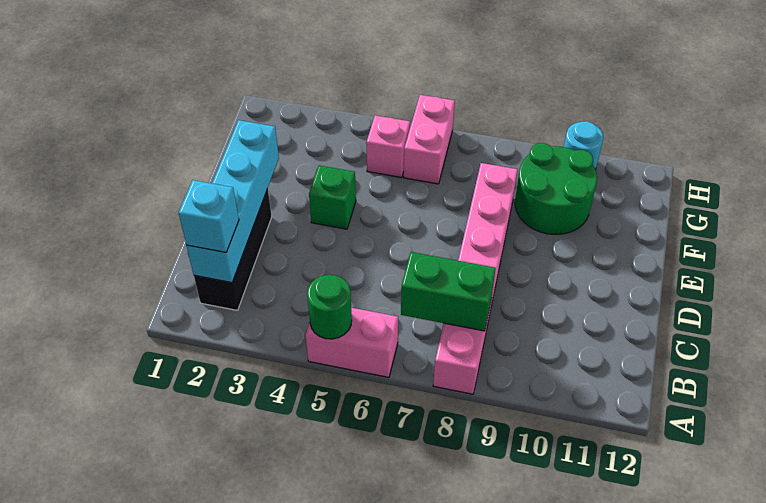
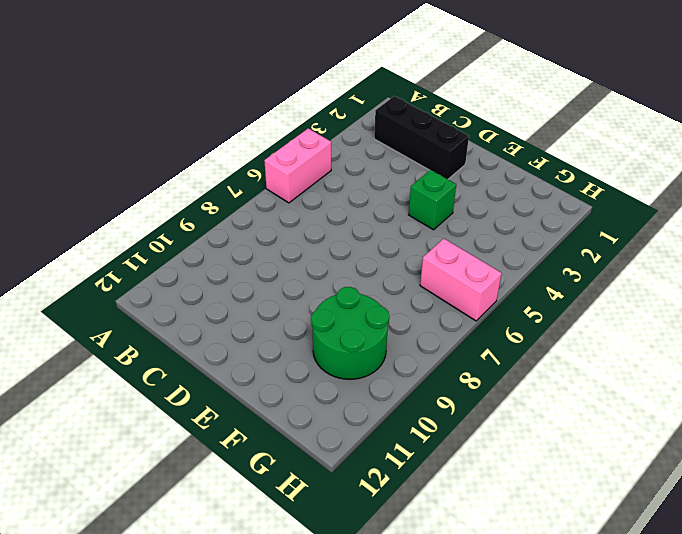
none -> pink 1x6 brick [433,163,518,394]
none -> pink 1x1 brick [366,115,410,178]
none -> cyan 1x1 round brick [564,121,603,170]

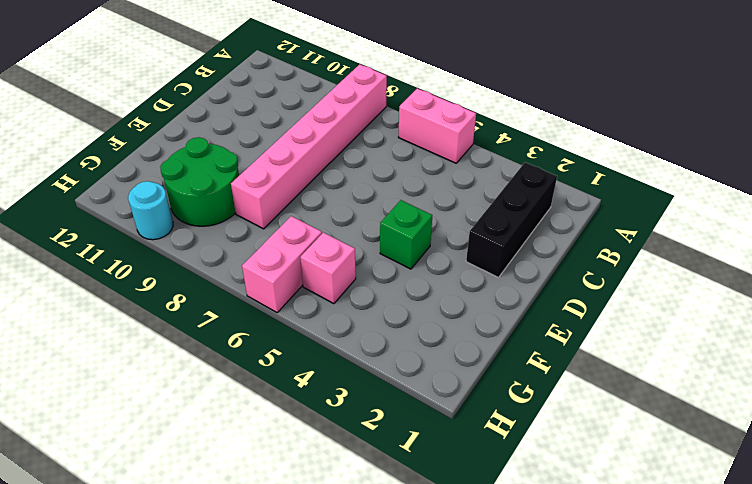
none -> green 1x1 round brick [307,275,352,339]
none -> cyan 1x4 brick [187,120,279,283]
none -> green 1x2 brick [401,252,496,331]

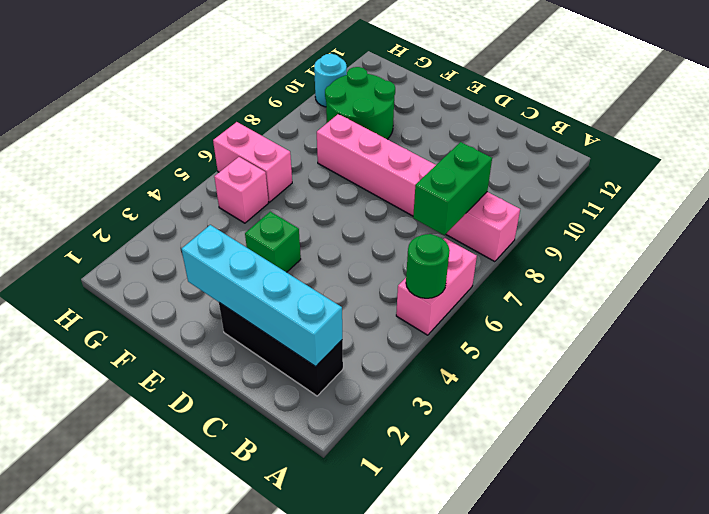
none -> cyan 1x1 brick [179,180,239,252]

